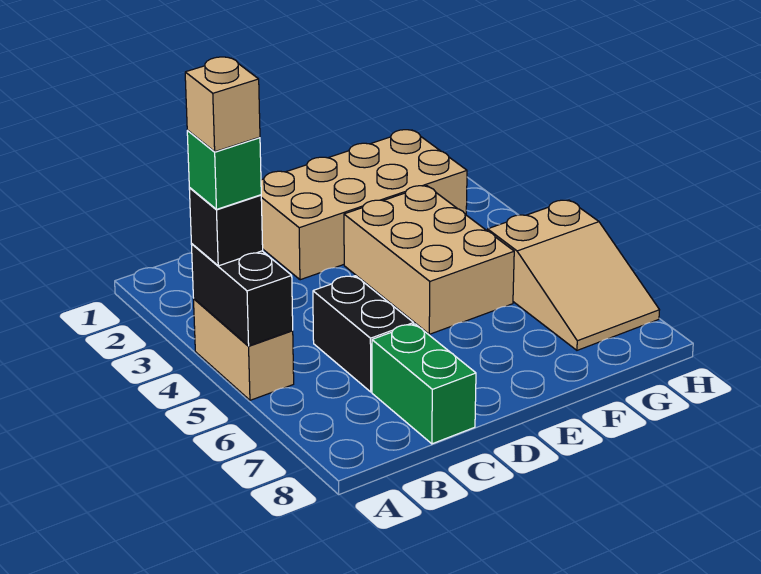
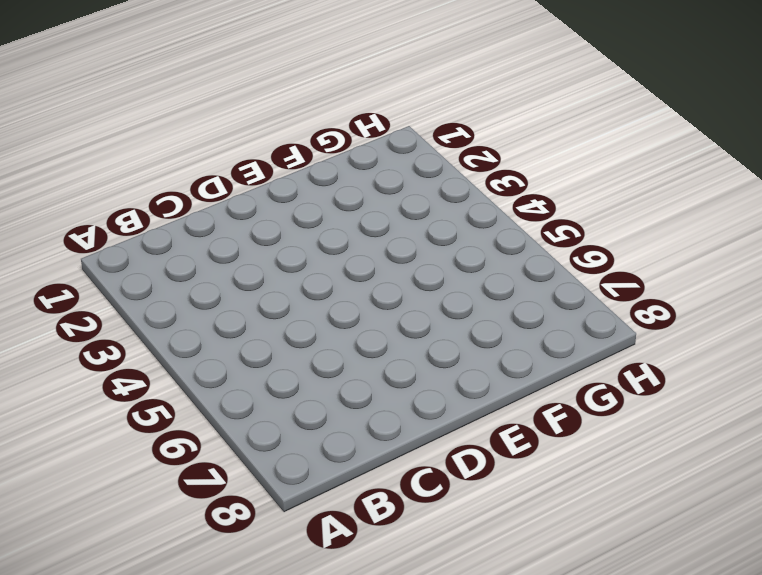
none -> tan 1x2 brick [194,299,294,400]
none -> black 1x2 brick [313,276,414,392]

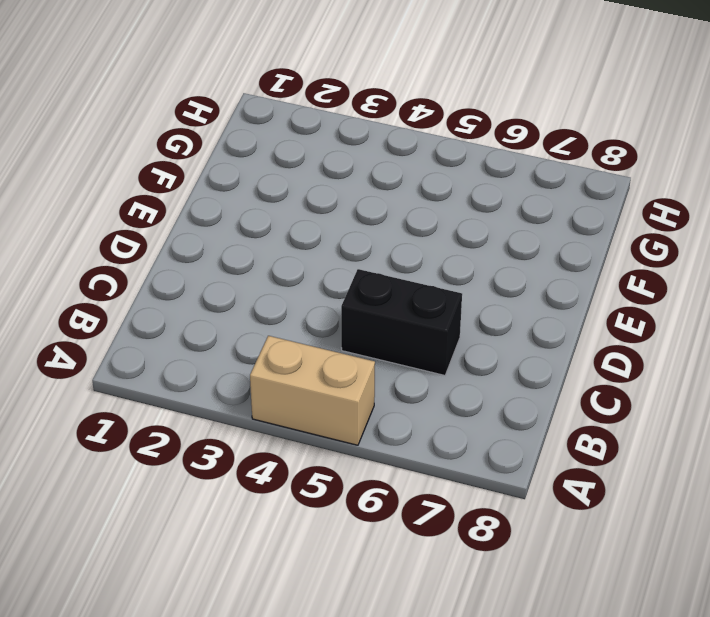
none -> green 1x2 brick [372,324,476,444]
none -> tan 2x4 brick [261,130,467,280]

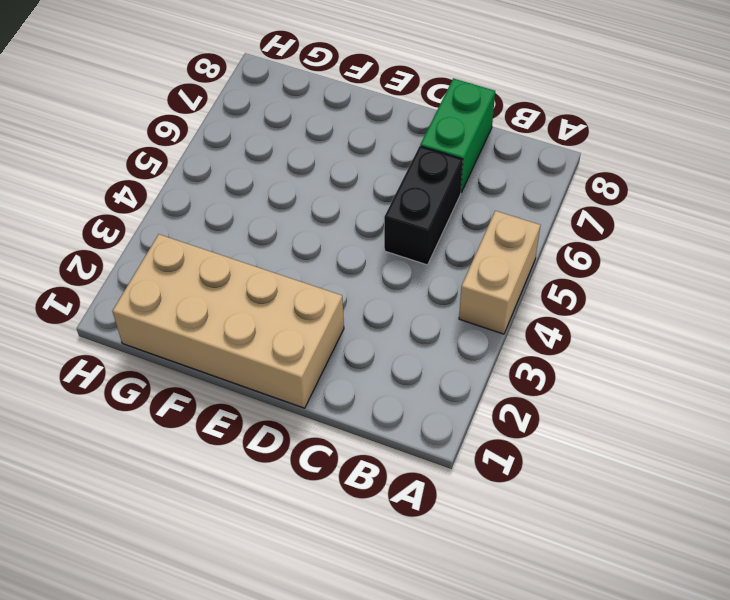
none -> tan 2x3 brick [344,186,514,334]
none -> tan 2x3 slope [487,200,659,350]

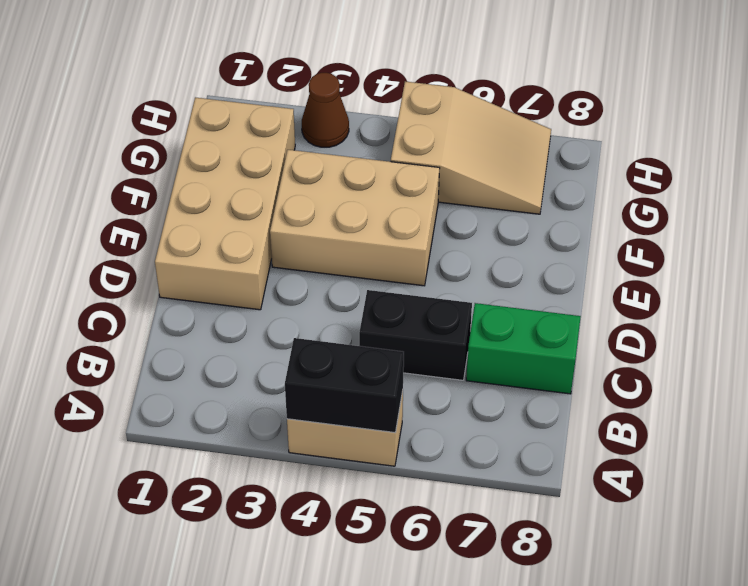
brown 1x1 cone [302,73,349,147] -> none
none -> black 1x1 brick [189,188,263,266]
none -> green 1x1 brick [187,131,261,209]

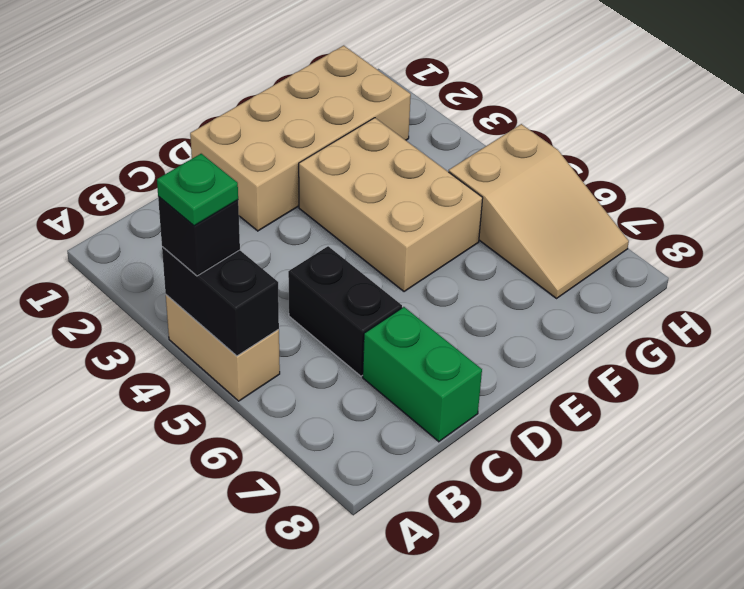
green 1x1 plate [157,154,238,226] -> green 1x1 brick [187,131,261,209]
none -> tan 1x1 brick [185,57,260,152]

